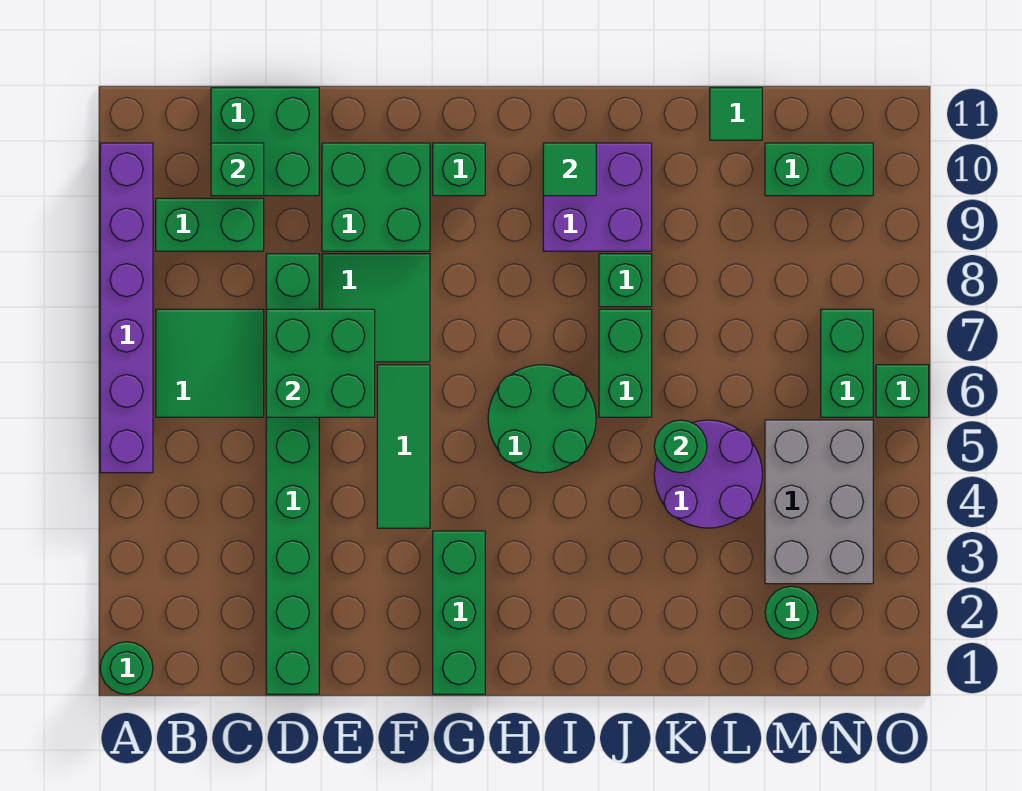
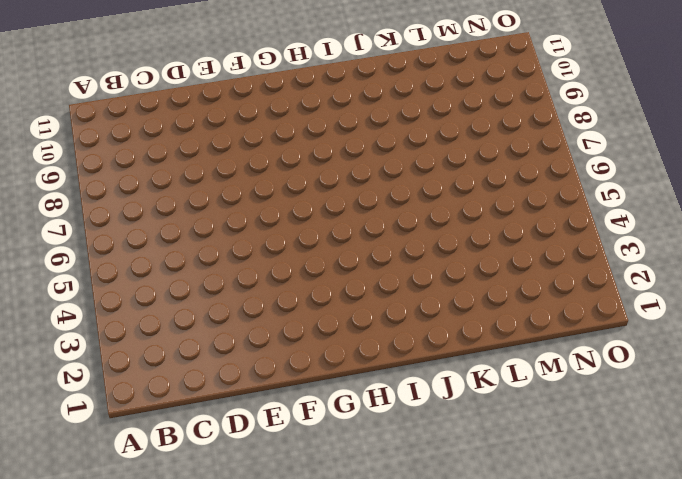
none -> green 1x1 round brick [100,642,153,694]
none -> purple 1x6 brick [100,143,153,473]
none -> green 2x2 tile [156,309,264,417]

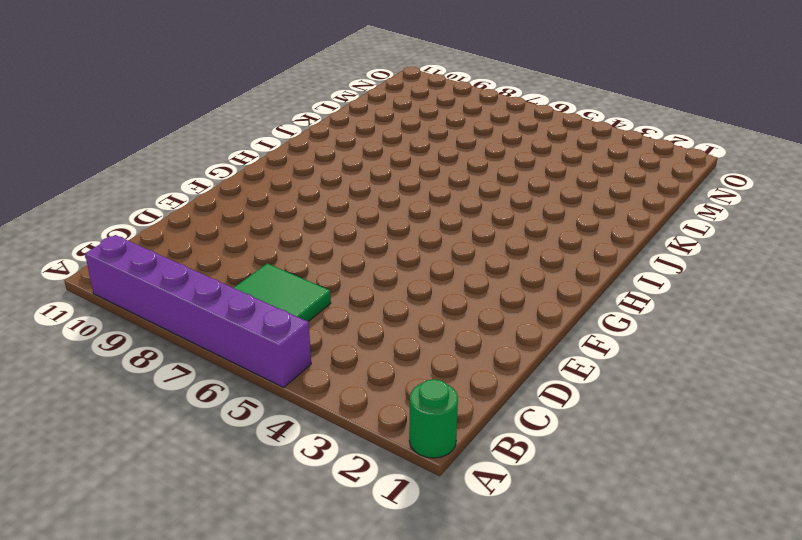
none -> green 1x2 brick [156,198,264,251]
none -> green 2x2 brick [211,88,319,196]
none -> green 1x8 brick [266,254,319,694]

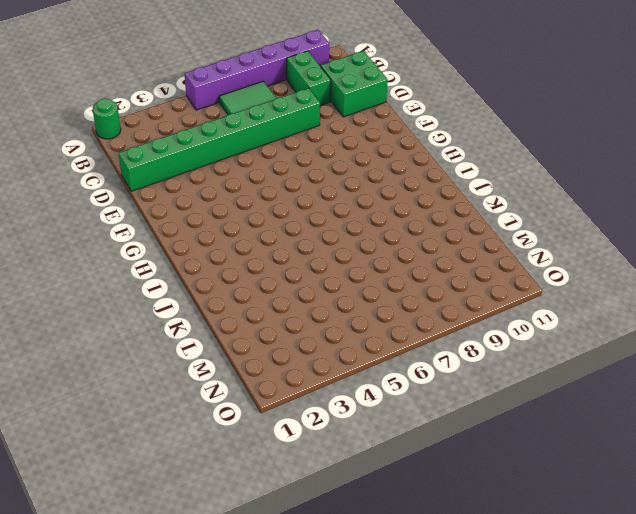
none -> green 2x2 tile [322,254,430,362]
none -> green 2x2 brick [322,143,430,251]
none -> green 1x3 tile [377,365,430,528]

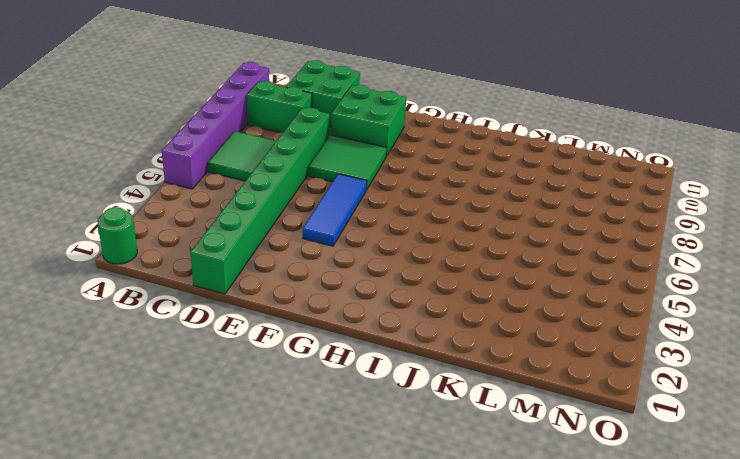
blue 1x3 tile [303,174,367,246] -> green 1x3 tile [377,365,430,528]
none -> green 1x3 brick [433,531,485,694]
none -> green 1x1 brick [433,143,485,196]
none -> green 2x2 round brick [488,365,596,473]

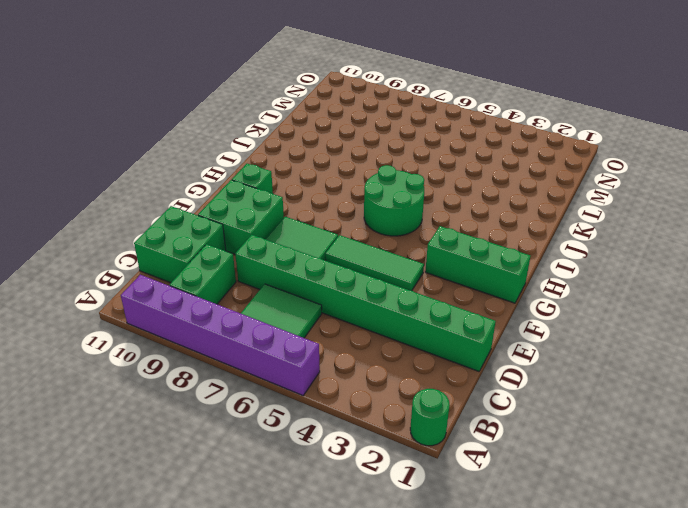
none -> purple 2x2 brick [543,143,652,251]
none -> green 1x2 brick [599,309,652,417]
none -> green 1x1 brick [599,254,652,307]

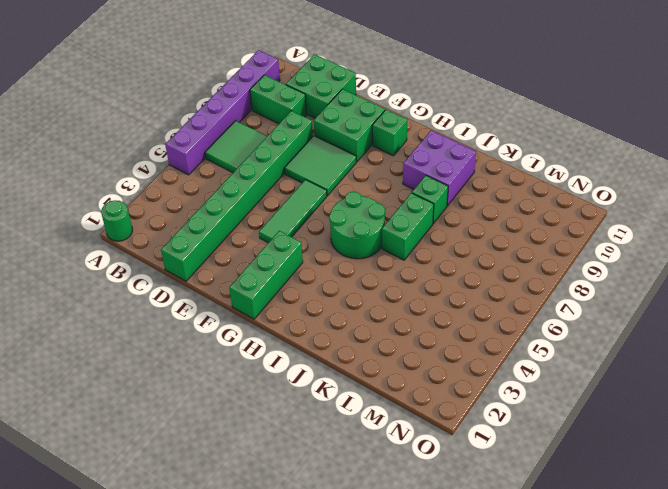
none -> purple 2x2 round brick [654,420,762,528]
none -> green 1x1 tile [710,88,762,140]
none -> green 1x1 round brick [765,586,818,639]

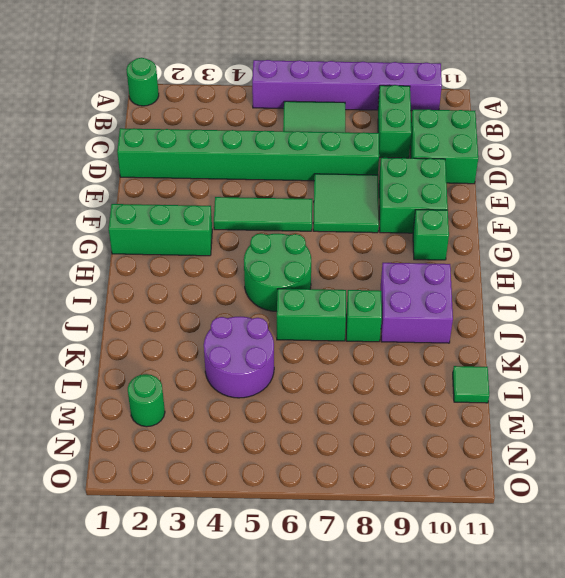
none -> grey 2x3 brick [765,420,873,584]
none -> green 1x2 brick [765,143,873,196]
none -> green 1x2 brick [821,309,873,417]

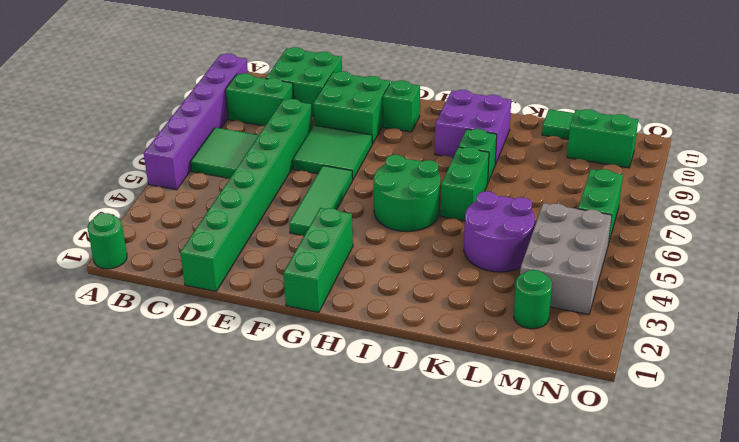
none -> green 1x1 brick [876,365,929,417]
none -> green 1x1 brick [211,143,264,196]
none -> green 2x2 brick [266,309,375,417]

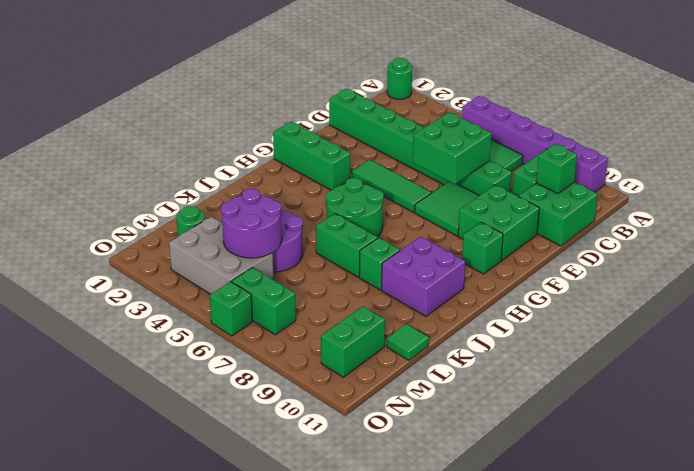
purple 2x2 round brick [221,189,282,258] -> none
none -> green 1x1 tile [543,143,596,196]
none -> green 1x1 round brick [654,420,707,473]

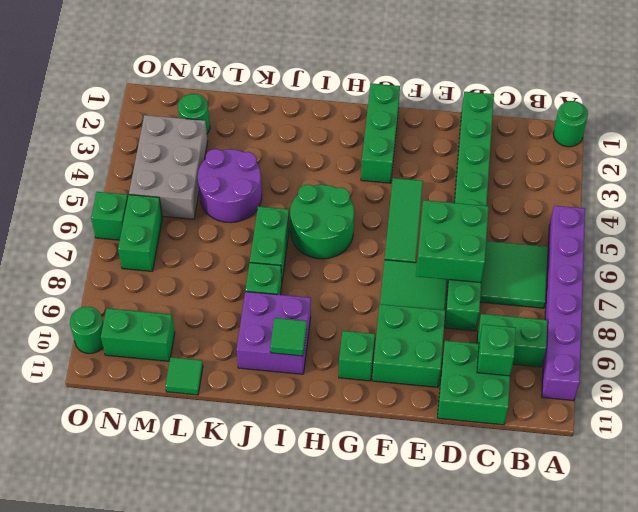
green 1x1 round brick [70,307,103,354] -> green 1x1 round brick moved to [654,420,707,473]

